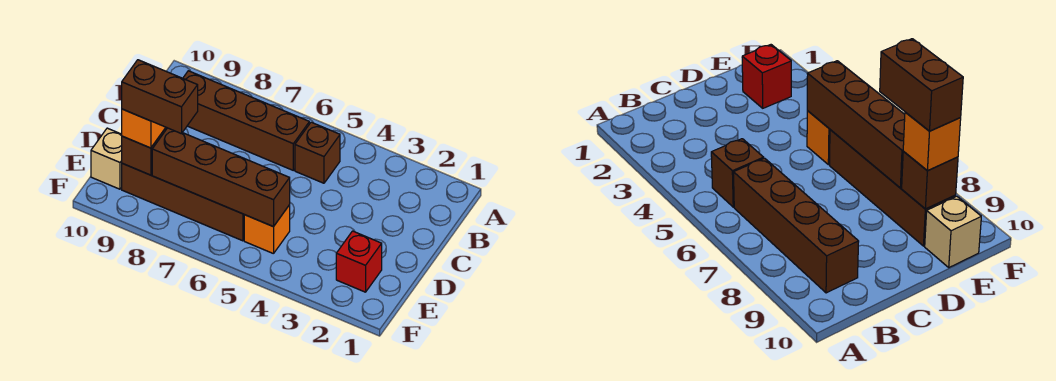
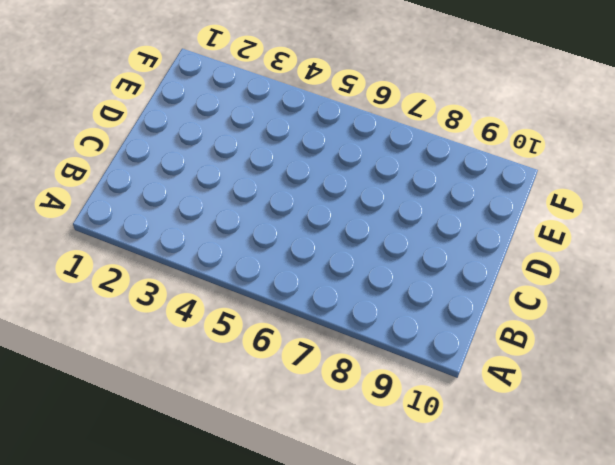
none -> brown 1x1 brick [295,122,340,183]
none -> brown 1x4 brick [183,71,309,170]

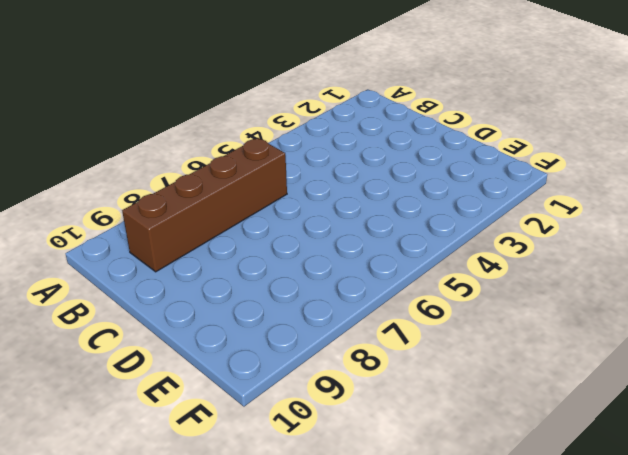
none -> brown 1x1 brick [295,122,340,183]
none -> red 1x1 brick [336,231,382,292]

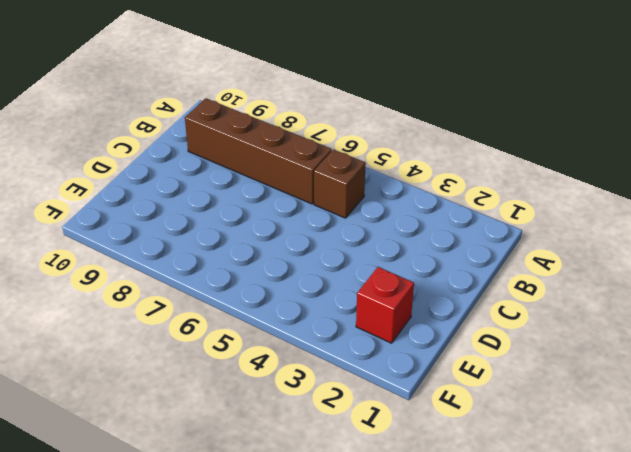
none -> orange 1x1 brick [244,205,290,254]
none -> brown 1x4 brick [122,163,244,241]

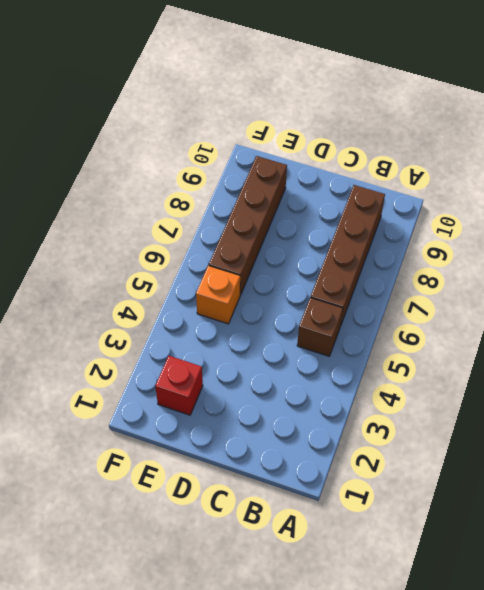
none -> tan 1x1 brick [91,128,122,189]
none -> brown 1x4 brick [152,128,290,227]

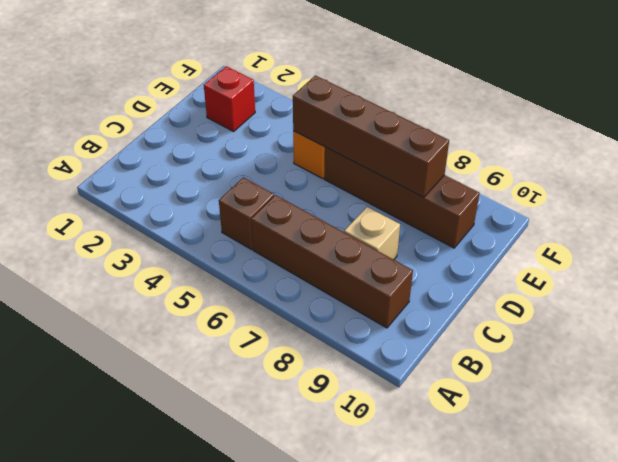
tan 1x1 brick [344,207,400,260] -> tan 1x1 brick moved to [91,128,122,189]
none -> brown 1x1 brick [122,127,167,175]
none -> orange 1x1 brick [122,109,166,148]

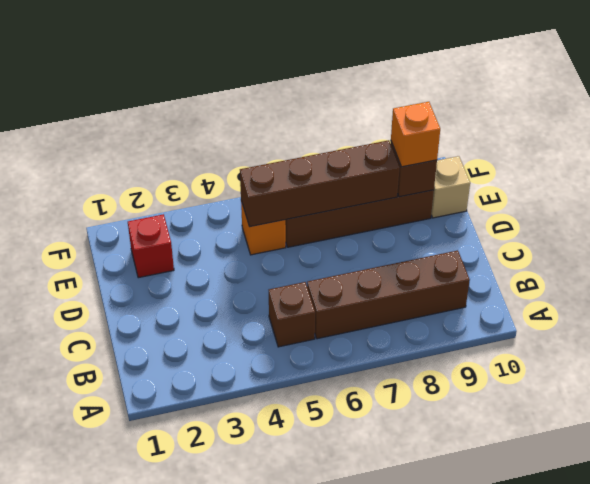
none -> brown 1x2 brick [122,60,198,134]

